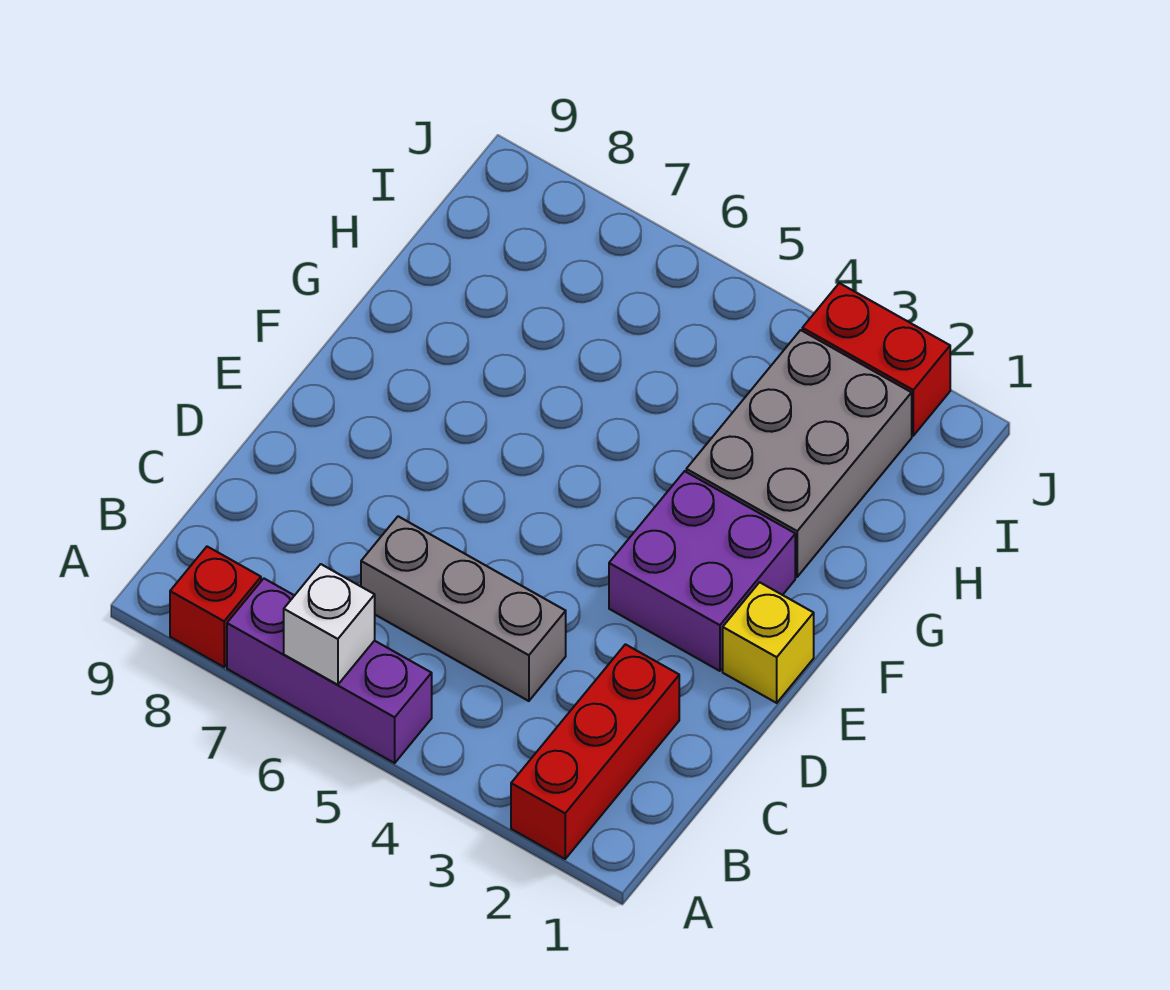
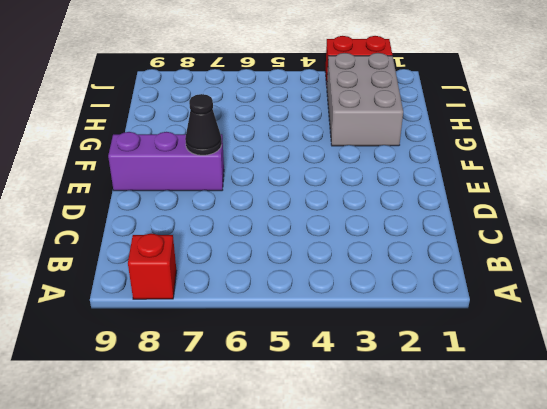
purple 1x3 brick [108,132,224,191] -> purple 1x3 brick moved to [227,579,432,763]
black 1x1 cone [185,94,222,155] -> none
none -> red 1x3 brick [511,644,679,859]
none -> grey 1x3 brick [361,516,566,701]

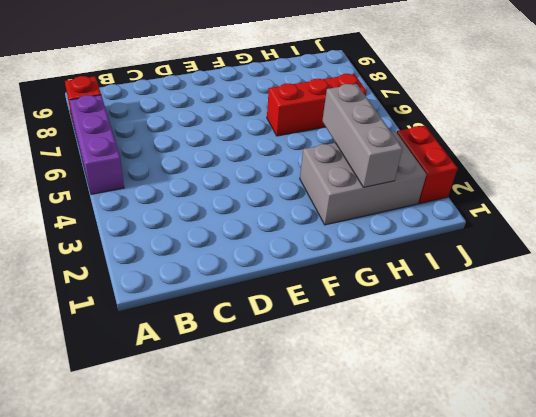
red 1x3 brick [267,74,367,136] -> red 1x3 brick moved to [511,644,679,859]
grey 1x3 brick [322,84,403,187] -> grey 1x3 brick moved to [361,516,566,701]
none -> yellow 1x1 brick [723,582,814,703]
none -> purple 2x2 brick [609,471,795,671]

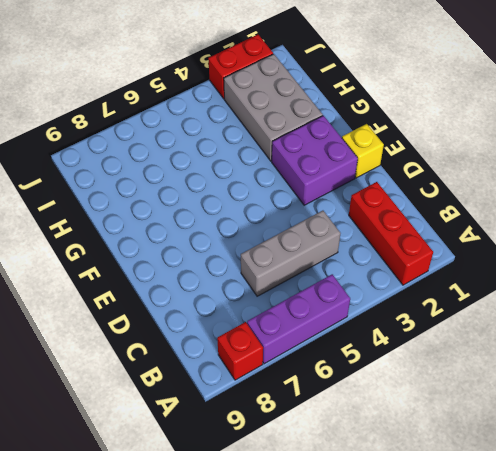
none -> white 1x1 brick [284,564,375,685]

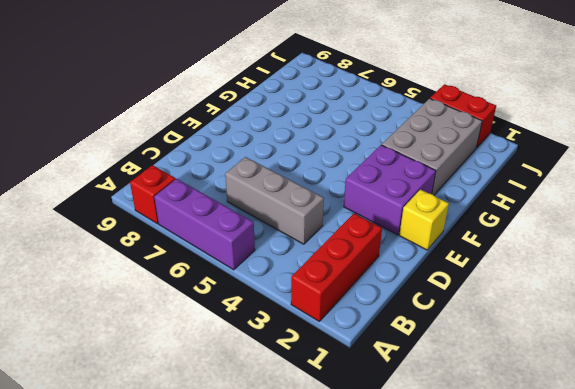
none -> white 1x1 brick [284,564,375,685]

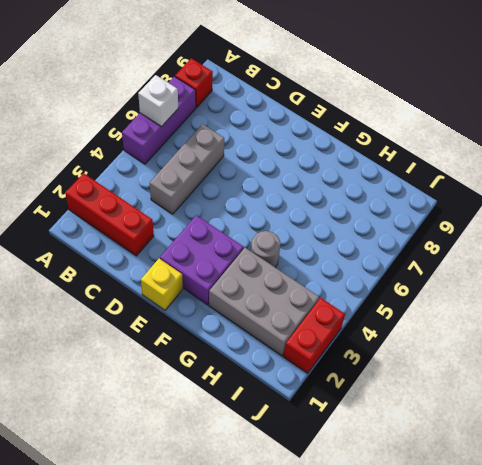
grey 1x1 round brick [251,231,280,268] -> none

